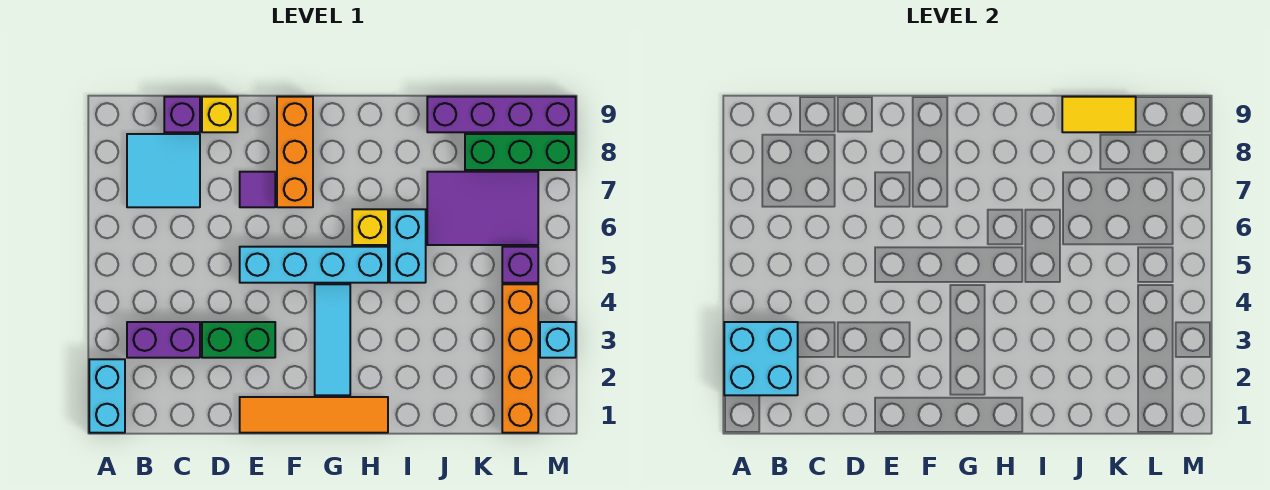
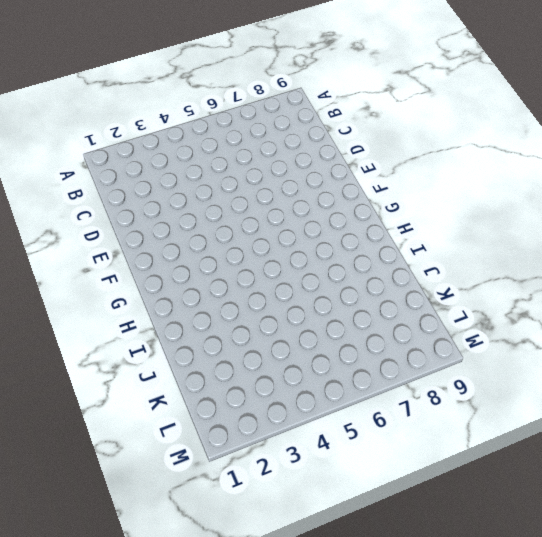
none -> cyan 1x2 brick [89,359,125,433]
none -> purple 1x2 brick [127,322,200,358]
none -> cyan 2x2 tile [127,134,200,207]

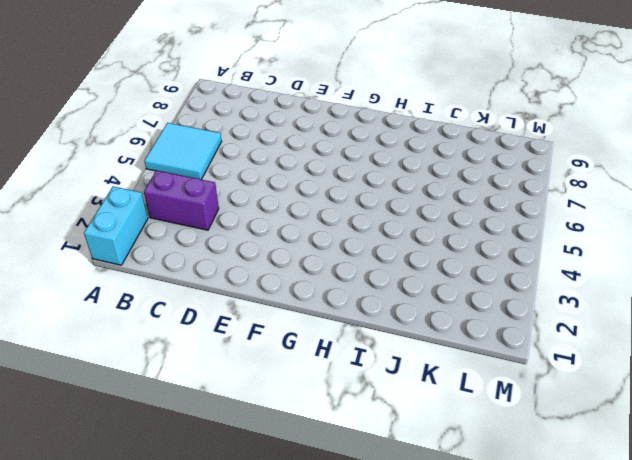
cyan 2x2 tile [145,123,222,180] -> cyan 2x2 tile moved to [127,134,200,207]
none -> purple 1x1 brick [164,97,200,132]
none -> green 1x2 brick [202,322,275,358]
none -> yellow 1x1 brick [202,97,238,132]

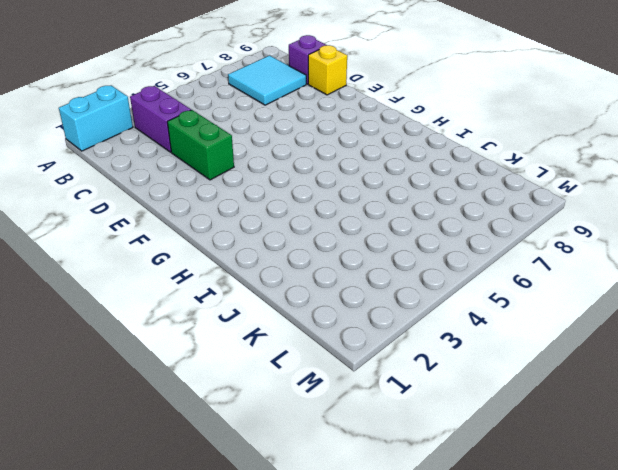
none -> orange 1x4 tile [240,397,388,433]
none -> cyan 1x4 brick [240,247,388,283]
none -> purple 1x1 tile [240,172,275,207]

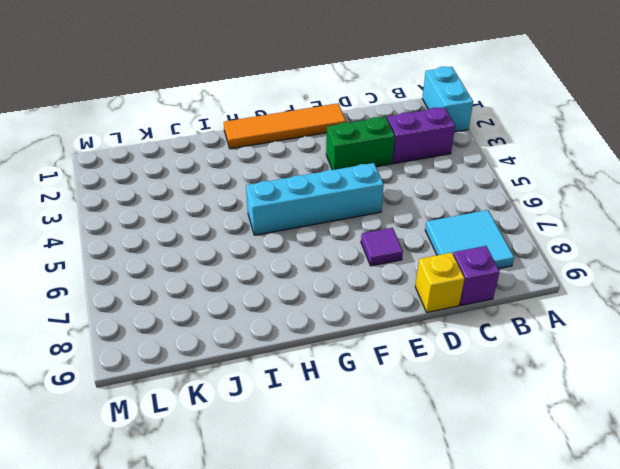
none -> orange 1x3 brick [277,97,313,207]
none -> cyan 1x3 tile [315,284,350,395]
none -> yellow 1x1 brick [352,209,388,245]

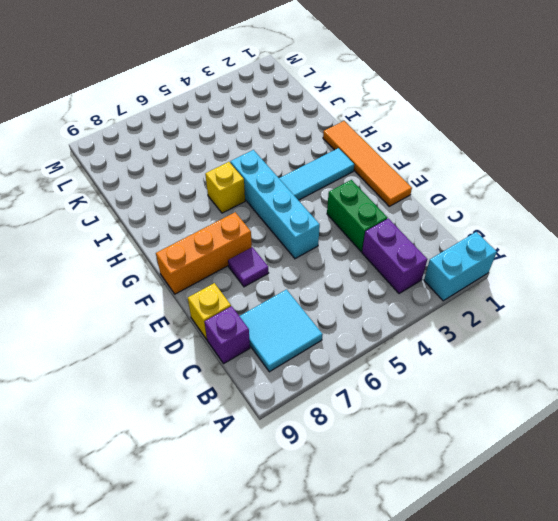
none -> cyan 1x2 brick [390,209,426,283]
none -> purple 2x3 tile [427,172,538,245]
none -> purple 1x4 brick [427,97,576,132]

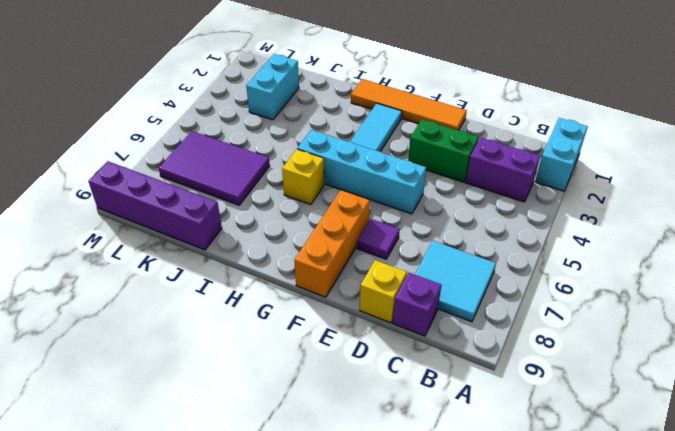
cyan 1x2 brick [246,54,299,120] -> cyan 1x2 brick moved to [390,209,426,283]
none -> green 1x3 brick [465,134,576,170]
none -> orange 1x4 brick [502,284,538,433]
none -> purple 1x1 brick [502,247,538,283]

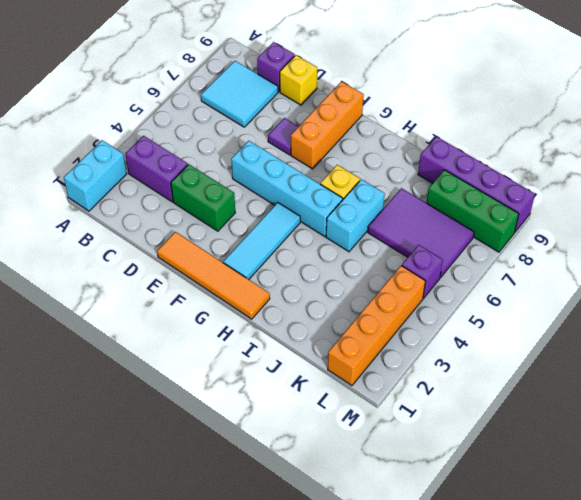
none -> cyan 1x1 brick [540,322,576,358]
none -> cyan 2x2 brick [724,322,798,395]
none -> yellow 1x2 tile [1062,97,1136,132]

